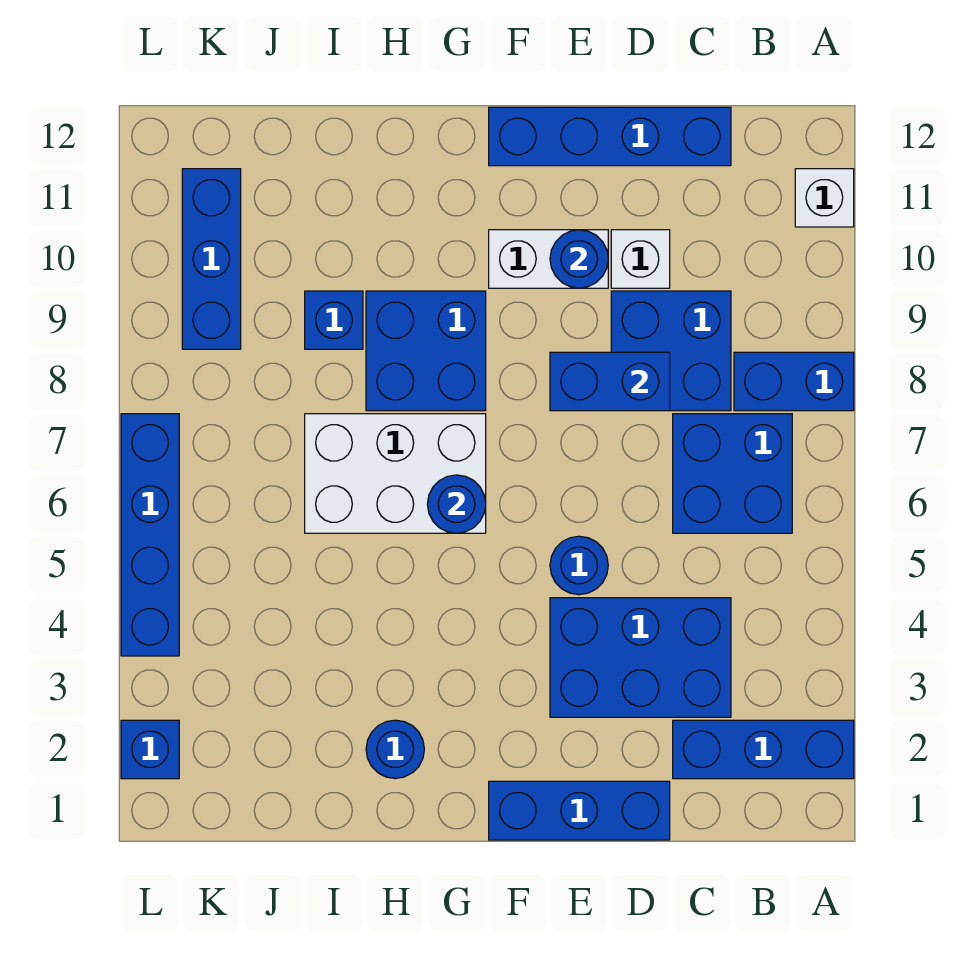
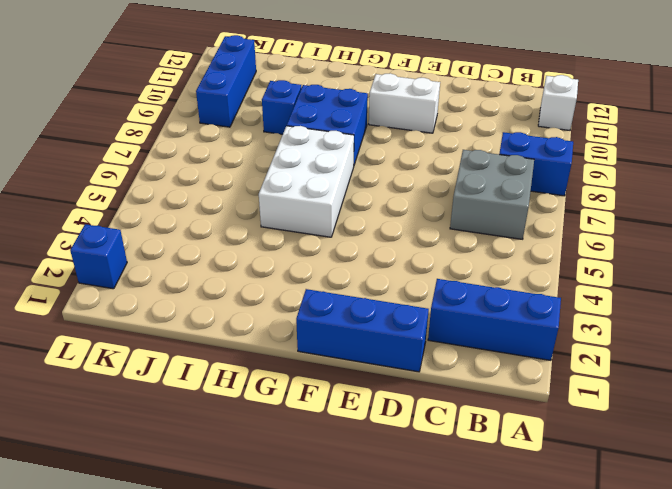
grey 2x2 brick [450,150,534,239] -> blue 2x2 brick [673,414,792,533]
white 2x3 brick [259,126,354,237] -> white 2x3 brick turned to [305,414,486,533]
none -> blue 2x3 brick [550,598,731,717]
none -> blue 2x2 brick [611,291,731,411]
none -> blue 1x4 brick [489,107,731,166]

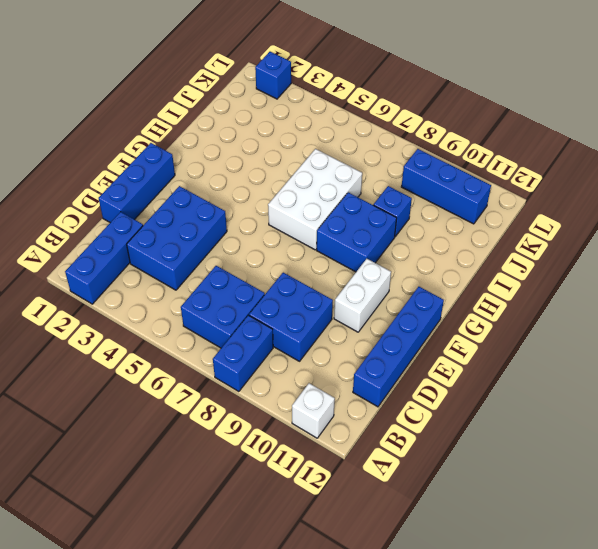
none -> white 1x1 brick [611,230,670,288]
none -> blue 1x1 round brick [550,536,608,595]
none -> blue 1x1 round brick [366,720,424,779]

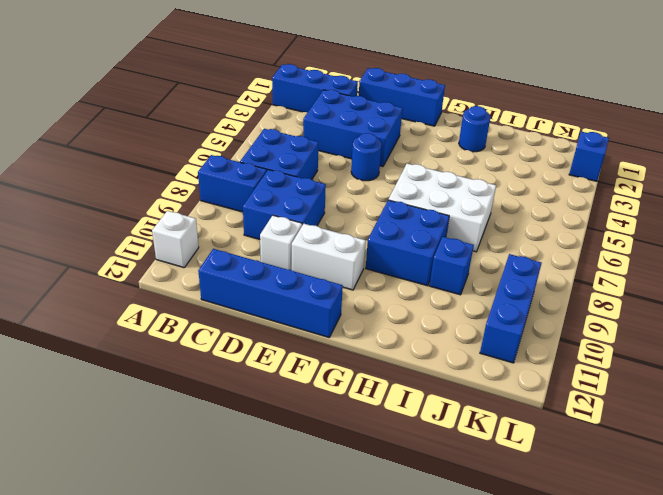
none -> blue 1x4 brick [121,414,179,656]
none -> blue 1x2 brick [550,352,670,411]
none -> blue 1x1 round brick [550,230,608,288]

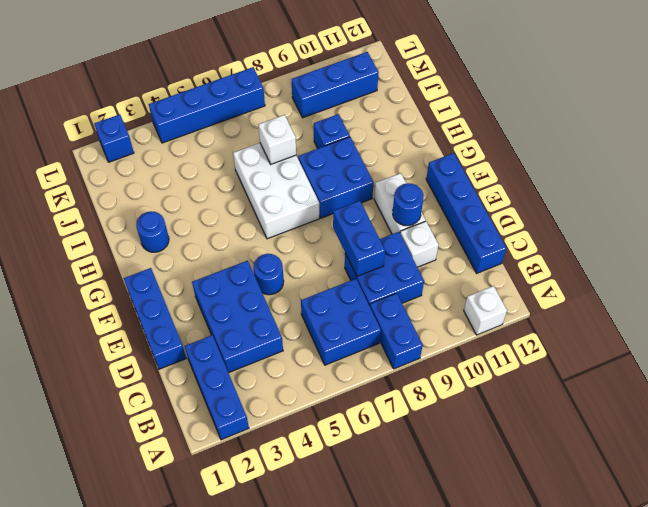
white 1x1 brick [258,115,296,164] -> none
none -> blue 1x1 round brick [427,475,486,533]

